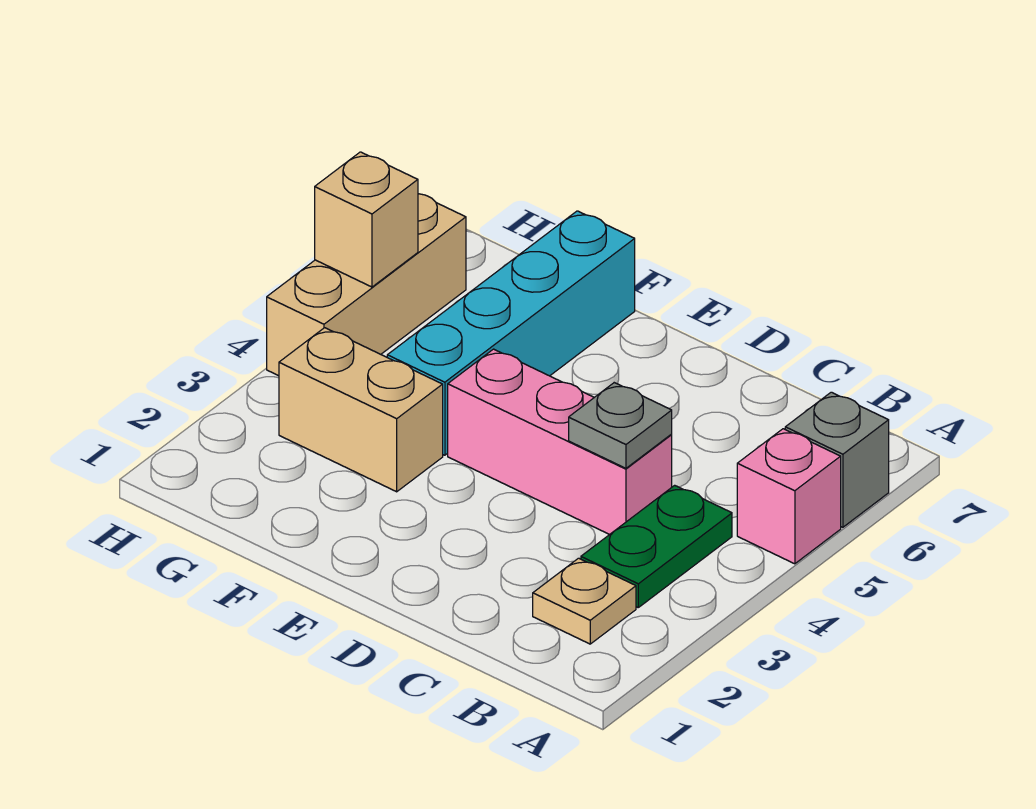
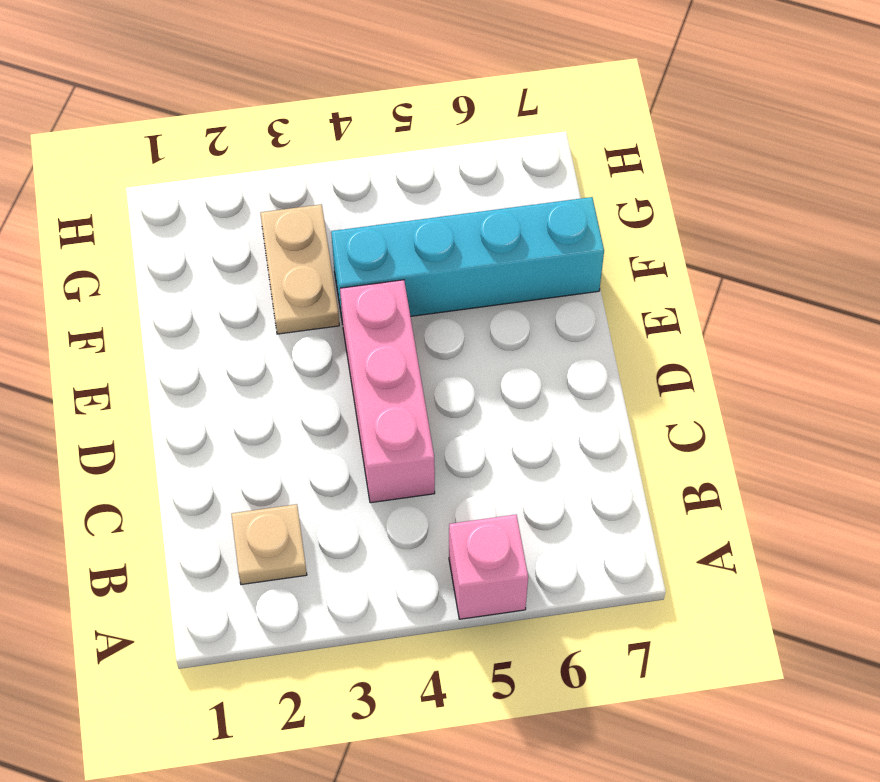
tan 1x2 plate [260,204,339,334] -> tan 1x2 brick [279,328,443,492]
none -> grey 1x1 brick [785,392,889,527]
none -> green 1x2 plate [581,485,732,607]

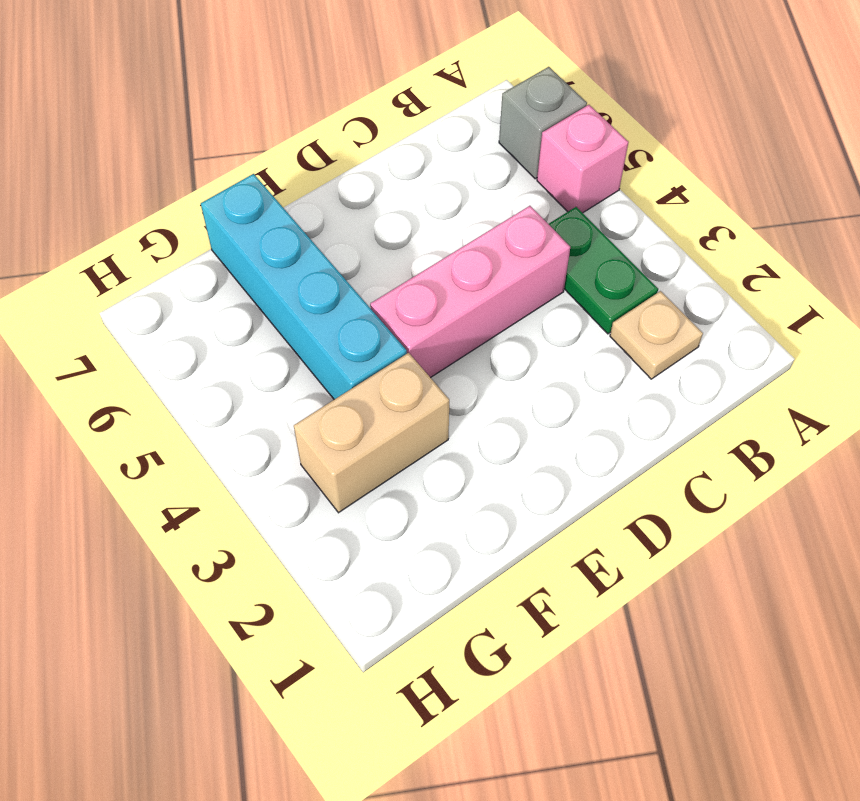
none -> tan 1x3 brick [267,194,466,376]
none -> grey 1x1 plate [569,383,672,468]

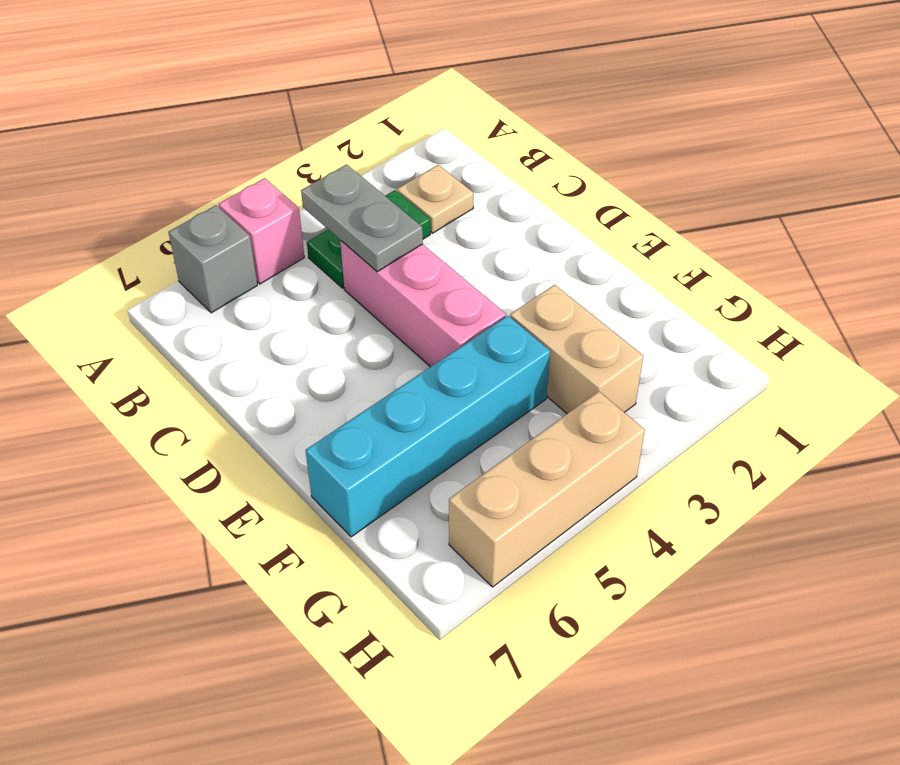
grey 1x2 plate [301,164,423,272] -> grey 1x1 plate [569,383,672,468]
none -> tan 1x1 brick [315,152,418,287]

